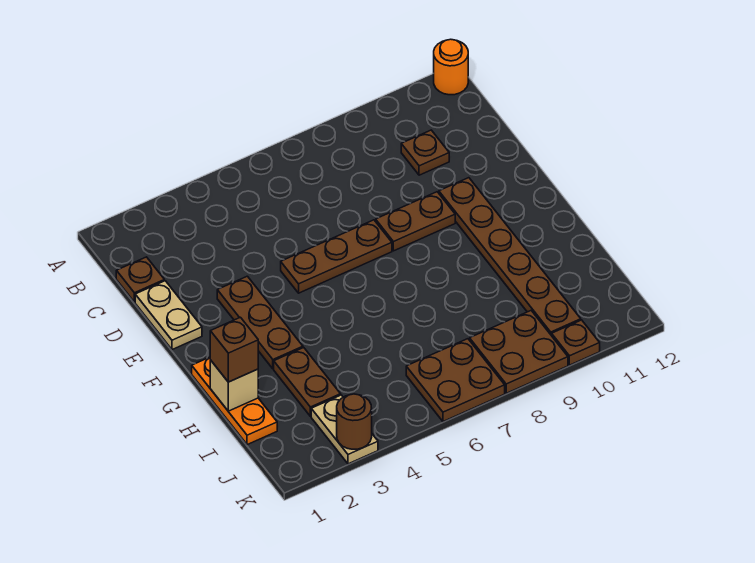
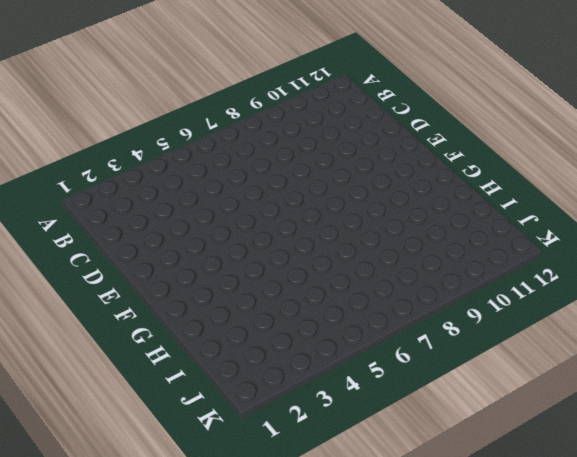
none -> orange 1x1 round brick [434,39,468,95]
none -> brown 1x1 plate [116,257,164,302]
none -> brown 1x1 plate [401,130,449,175]

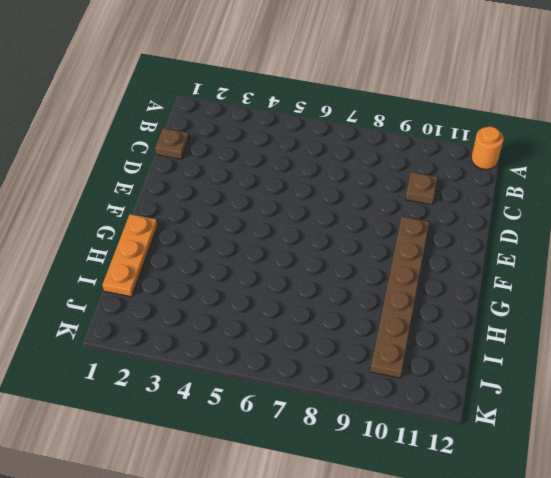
none -> tan 1x2 plate [135,281,202,350]
none -> brown 1x3 plate [217,276,303,369]
none -> brown 1x3 plate [281,220,392,293]

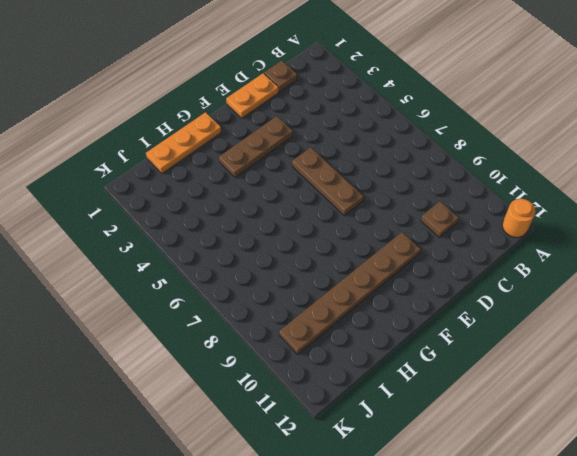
orange 1x2 plate [226,73,279,118] -> tan 1x2 plate [135,281,202,350]
none -> brown 1x2 plate [376,192,455,251]
none -> brown 1x2 plate [274,348,341,416]
none -> tan 1x2 plate [311,395,378,464]

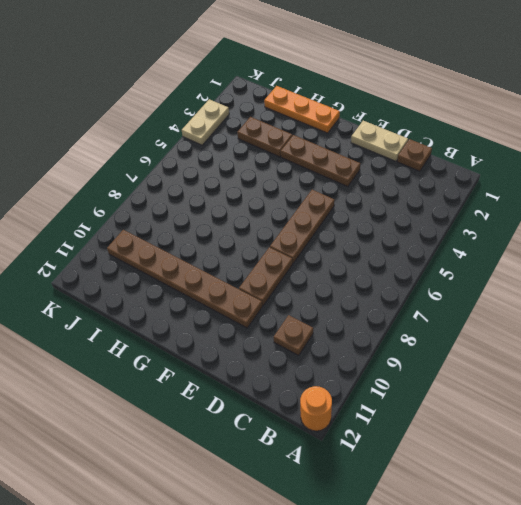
tan 1x2 plate [182,99,229,145] -> tan 1x2 plate turned to [311,395,378,464]
none -> brown 2x2 plate [406,339,505,422]
none -> brown 2x2 plate [470,311,568,393]
none -> brown 1x1 plate [552,320,600,365]

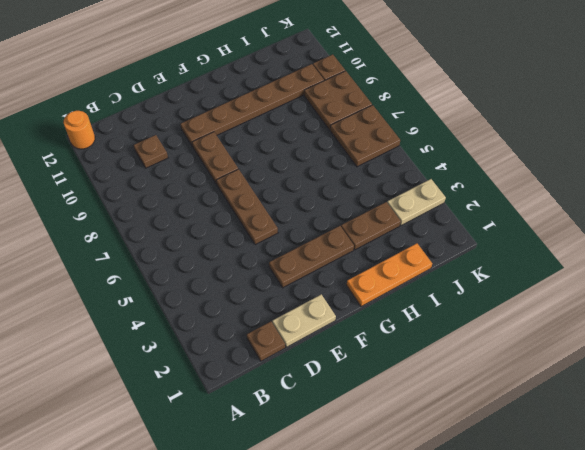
none -> tan 1x1 brick [210,360,258,411]
none -> brown 1x1 round brick [337,394,372,449]
none -> brown 1x1 brick [210,317,258,382]

